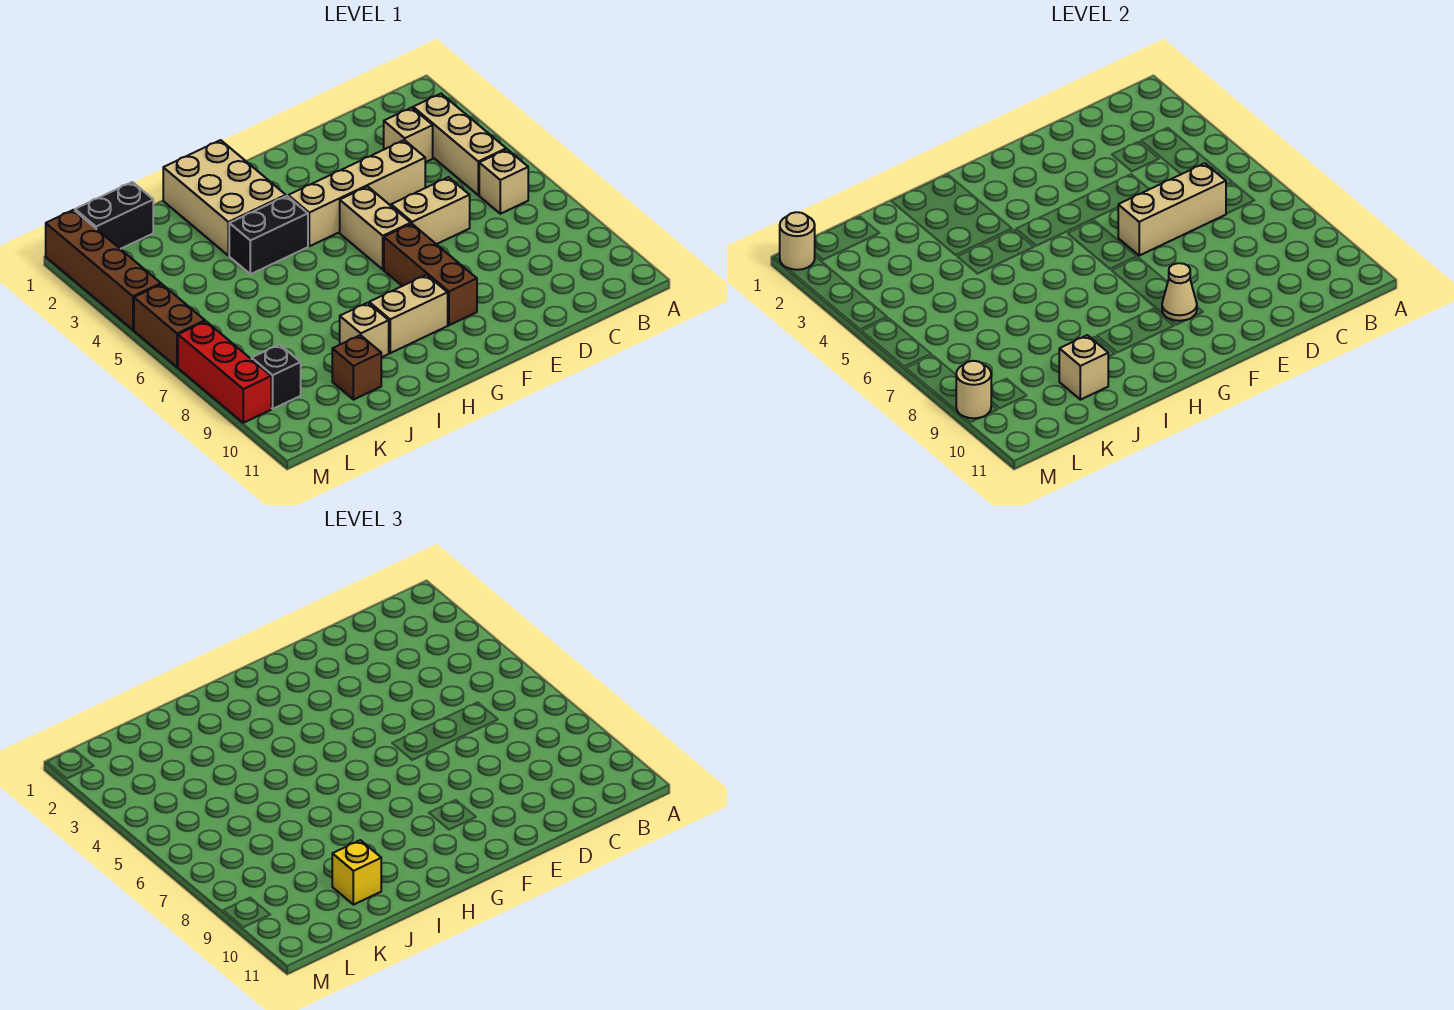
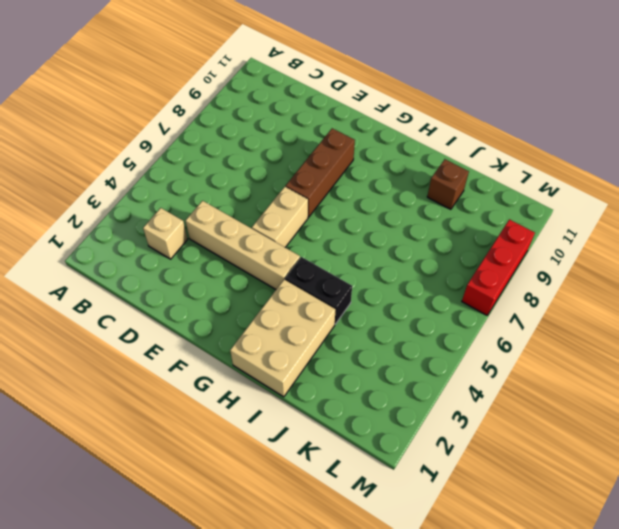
none -> tan 1x3 brick [413,94,506,195]
none -> tan 1x1 brick [479,149,528,214]
none -> tan 1x2 brick [391,177,470,244]

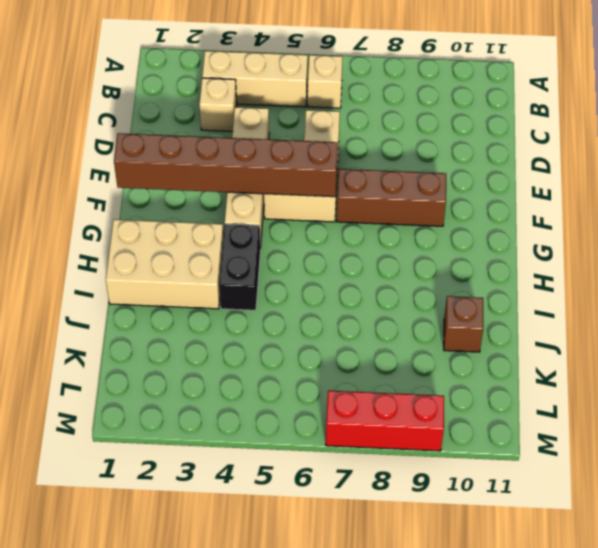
brown 1x6 brick [114,133,338,197] -> none
none -> tan 1x2 brick [369,275,448,353]
none -> tan 1x1 brick [340,303,389,357]
none -> black 1x2 brick [75,182,153,249]

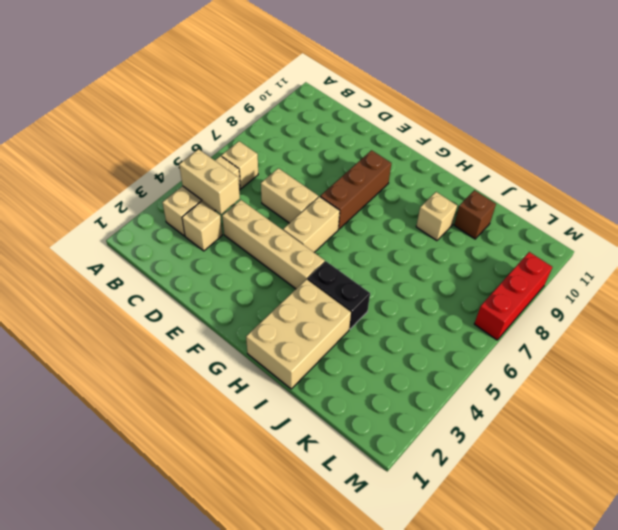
tan 1x2 brick [179,149,240,214] -> tan 1x2 brick moved to [369,275,448,353]
none -> black 1x2 brick [75,182,153,249]
none -> black 1x1 brick [252,345,301,409]
none -> brown 1x4 brick [46,210,161,330]

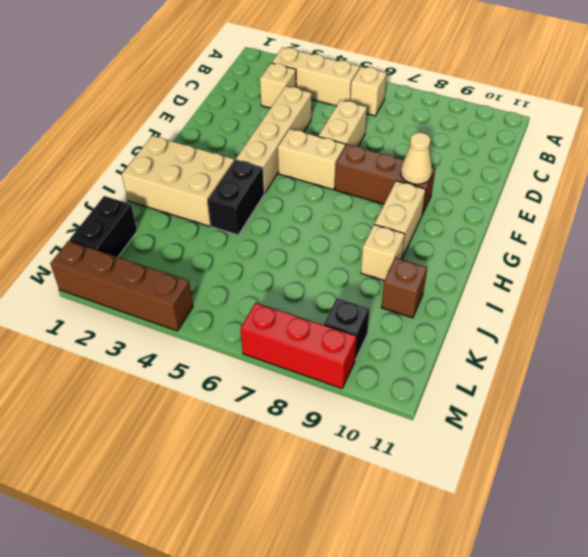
none -> brown 1x2 brick [134,284,205,367]
none -> tan 1x3 brick [1118,163,1226,255]
none -> tan 1x1 brick [1059,335,1108,400]

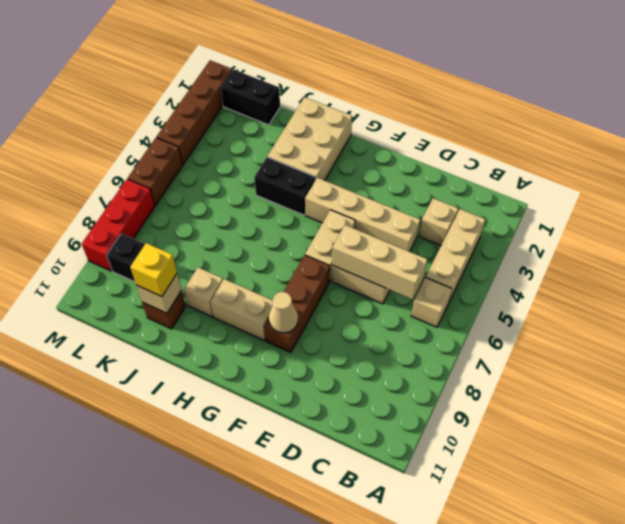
none -> tan 1x1 round brick [780,212,815,270]
none -> tan 1x1 round brick [956,361,991,418]

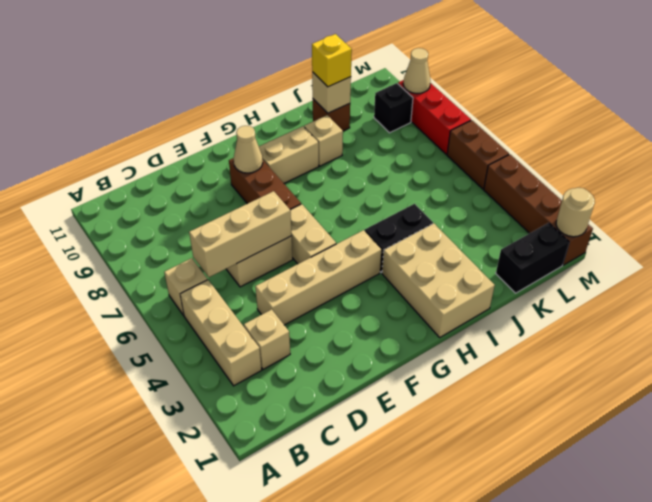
tan 1x1 cone [403,48,430,94] -> tan 1x1 round brick [956,361,991,418]

